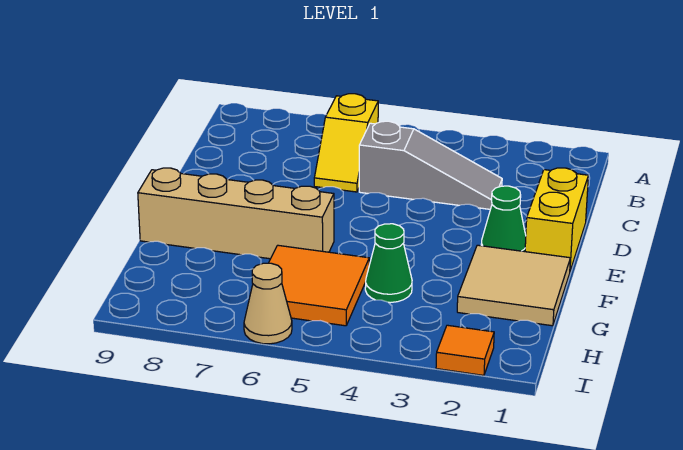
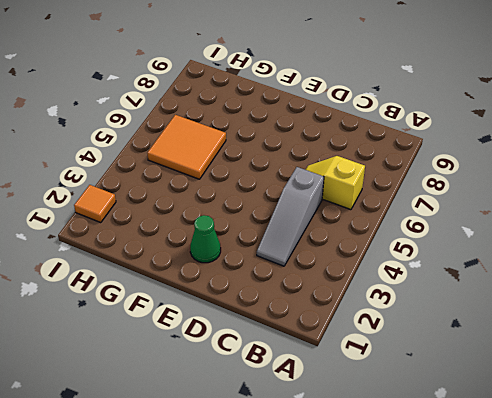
none -> yellow 1x2 brick [525,168,588,271]
none -> tan 2x2 tile [457,245,570,326]

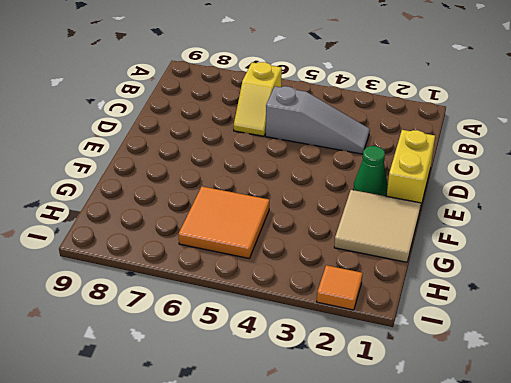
none -> tan 1x4 brick [138,168,334,259]
none -> green 1x1 cone [365,224,412,303]

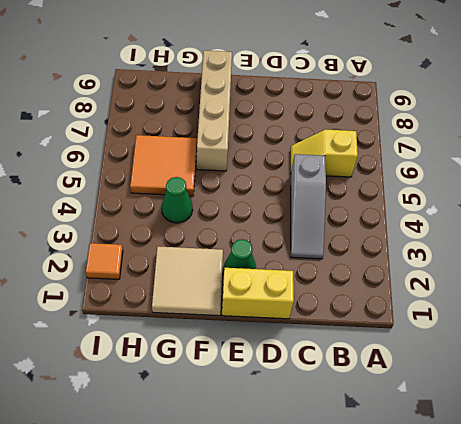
none -> tan 1x1 cone [244,263,292,344]

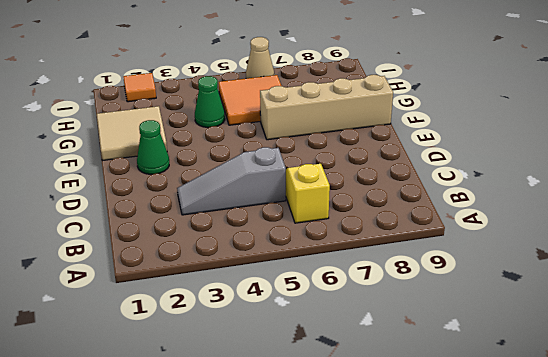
none -> yellow 1x2 brick [525,168,588,271]

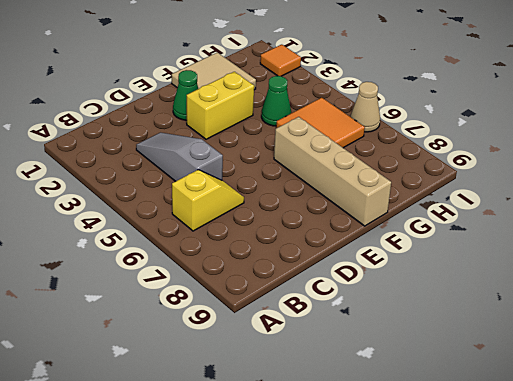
yellow 1x2 brick [187,72,254,139] -> yellow 1x2 brick moved to [525,168,588,271]

